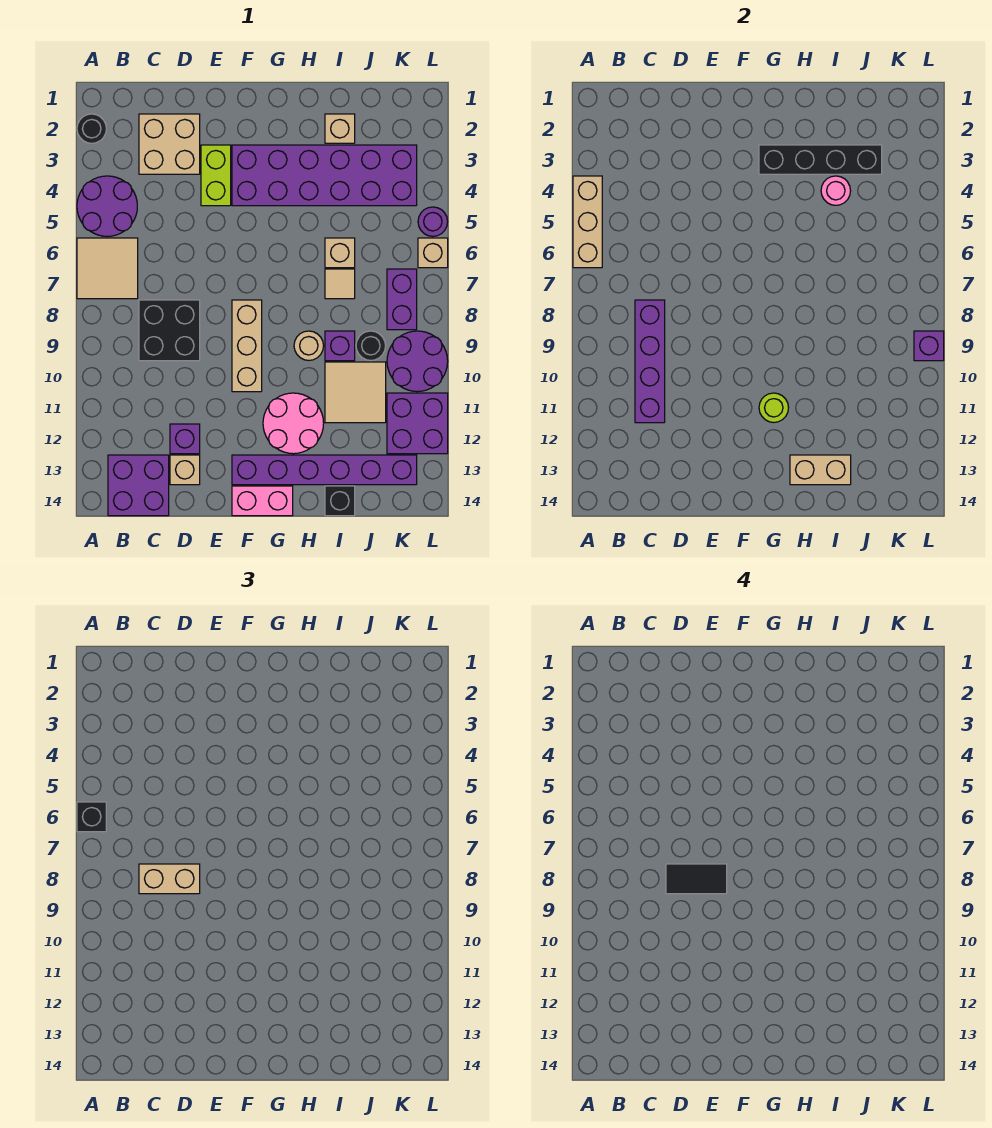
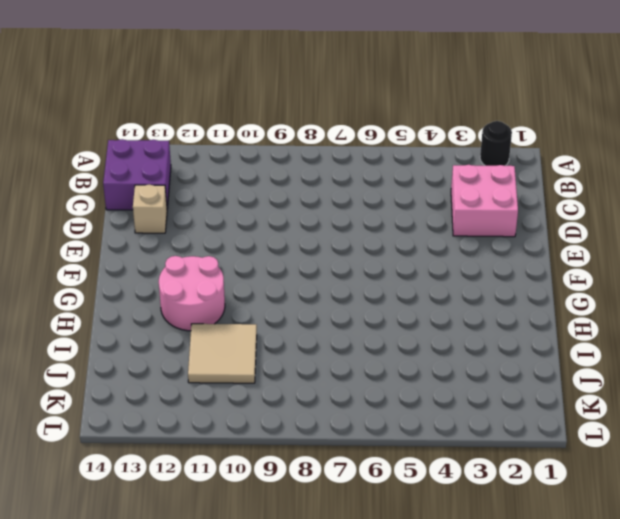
pink 2x2 brick [451,165,518,237] -> tan 2x2 brick [139,114,200,174]
none -> purple 2x2 round brick [77,176,137,236]
none -> tan 2x2 tile [77,238,138,299]
none -> black 2x2 brick [139,300,200,361]
none -> purple 1x1 brick [170,424,200,454]

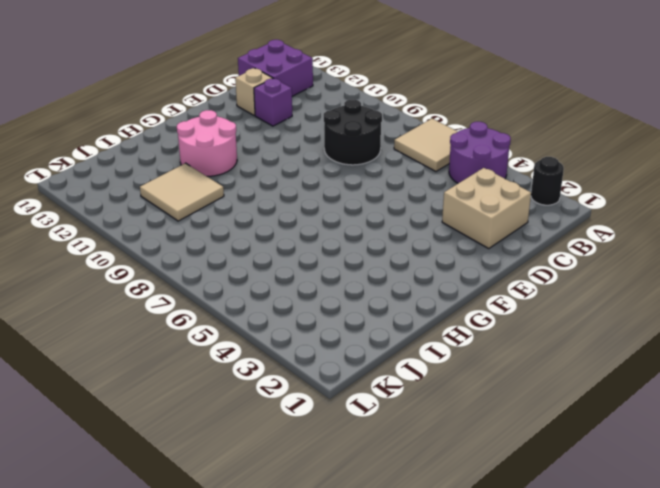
black 2x2 round brick [324,100,382,165] -> black 2x2 brick [139,300,200,361]
none -> lime 1x2 brick [201,145,231,206]
none -> purple 2x6 brick [232,145,417,206]
none -> tan 1x3 brick [232,300,262,392]
none -> purple 1x6 brick [232,455,417,485]

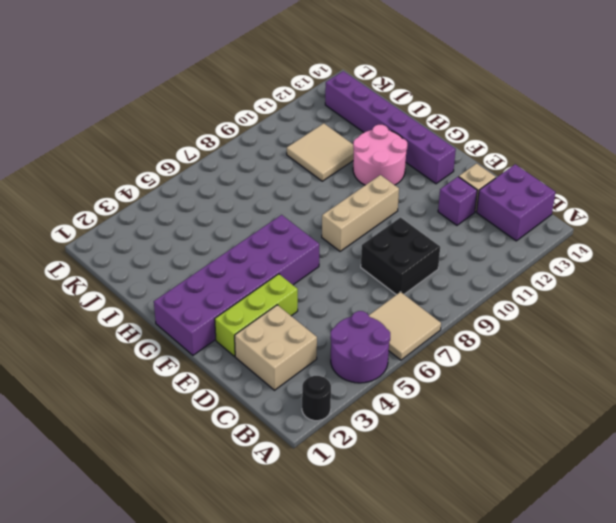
lime 1x3 brick [215,274,298,356] -> lime 1x2 brick [201,145,231,206]
purple 2x6 brick [154,215,319,355] -> purple 2x6 brick turned to [232,145,417,206]
none -> pink 1x2 brick [232,486,293,516]
none -> tan 1x1 round brick [294,331,324,361]
none -> tan 1x1 brick [325,114,355,143]
none -> tan 1x1 brick [325,238,355,268]

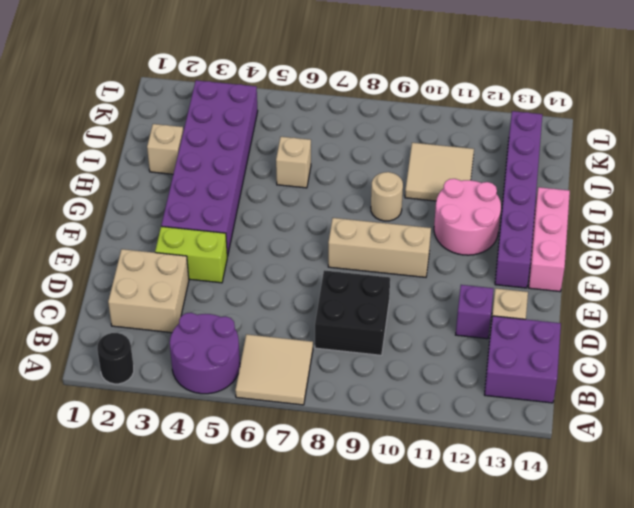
pink 1x3 brick [529,187,570,292] -> pink 1x2 brick [232,486,293,516]
none -> tan 1x1 tile [325,269,355,299]
none -> purple 1x1 brick [325,331,355,361]
none -> black 1x1 brick [325,486,355,516]
none -> black 1x1 round brick [356,331,386,361]

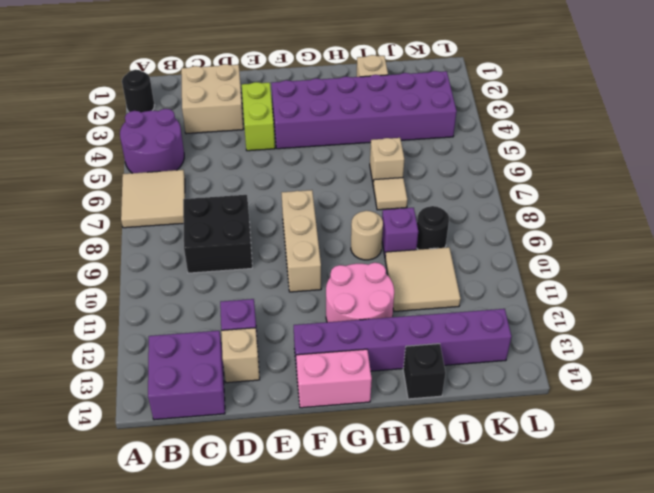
none -> purple 1x2 brick [387,269,417,330]
none -> purple 2x2 round brick [387,331,448,392]
none -> purple 2x2 brick [387,393,448,454]
none -> purple 1x1 round brick [418,207,448,236]

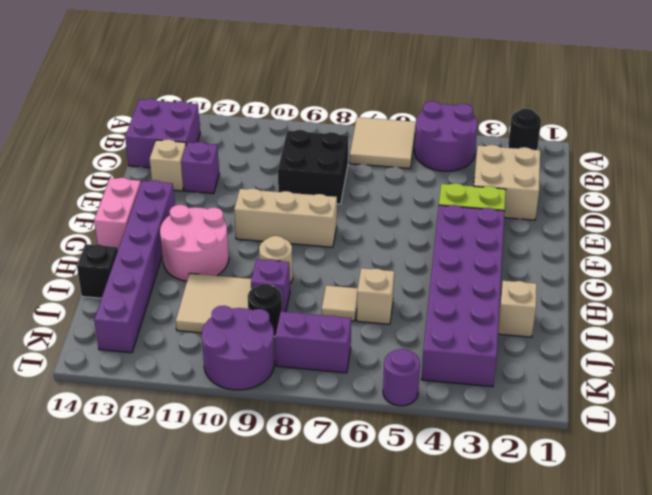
none -> purple 2x2 brick [387,393,448,454]
none -> tan 1x1 brick [418,238,448,268]
none -> tan 1x3 brick [573,176,602,268]
none -> purple 1x4 brick [635,300,665,423]

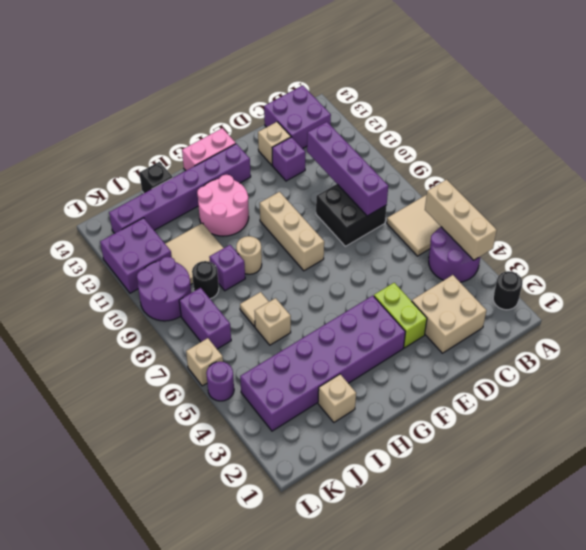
none -> black 1x4 brick [759,145,882,174]
none -> lime 1x1 round brick [759,393,789,423]
none -> tan 1x2 brick [790,455,851,485]
none -> pink 1x1 round brick [821,176,851,205]

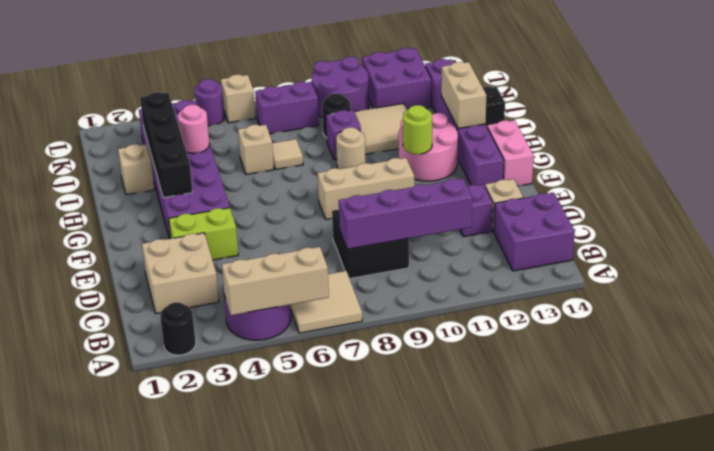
none -> purple 1x1 brick [914,331,944,361]
none -> black 1x1 brick [77,802,106,832]
none -> tan 1x2 brick [139,864,200,894]
none -> black 1x2 tile [666,864,727,894]

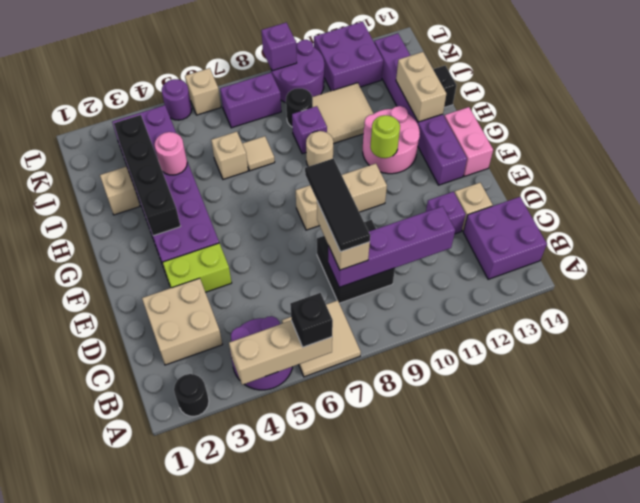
black 1x3 tile [305,158,370,252] -> black 1x2 tile [666,864,727,894]

